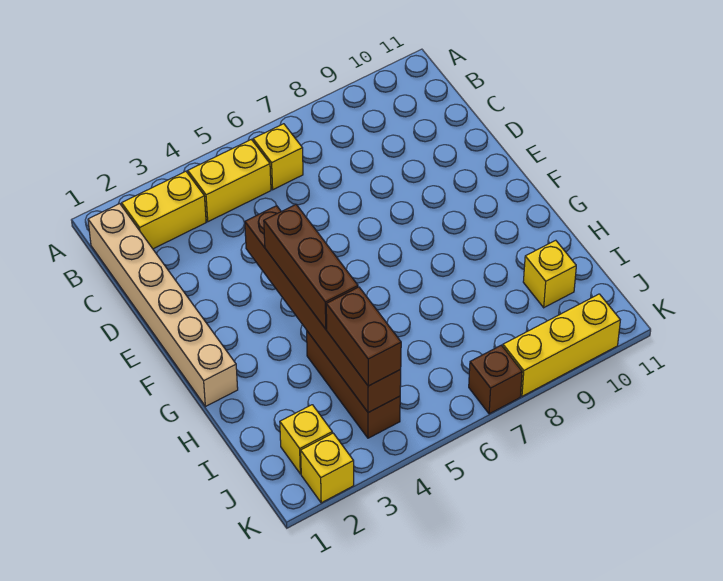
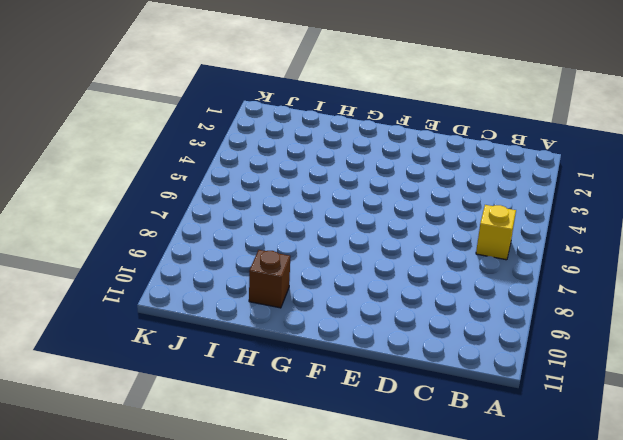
brown 1x1 brick [249,250,290,308] -> brown 1x1 brick moved to [469,345,522,414]
none -> tan 1x6 brick [88,204,238,407]
none -> yellow 1x2 brick [122,171,206,249]
none -> yellow 1x2 brick [188,140,271,222]

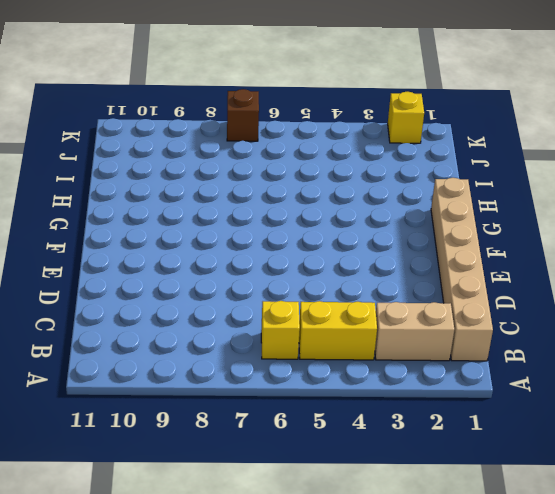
tan 1x2 brick [375,302,454,361] -> yellow 1x2 brick [122,171,206,249]
none -> brown 1x3 brick [307,331,400,438]
none -> yellow 1x1 brick [523,240,576,308]
none -> yellow 1x1 brick [280,405,332,474]

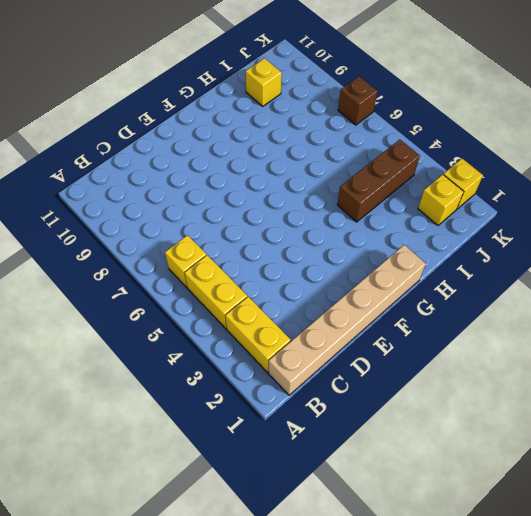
none -> yellow 1x3 brick [503,294,620,396]
none -> brown 1x6 brick [245,206,401,413]
none -> brown 1x3 brick [264,204,358,329]

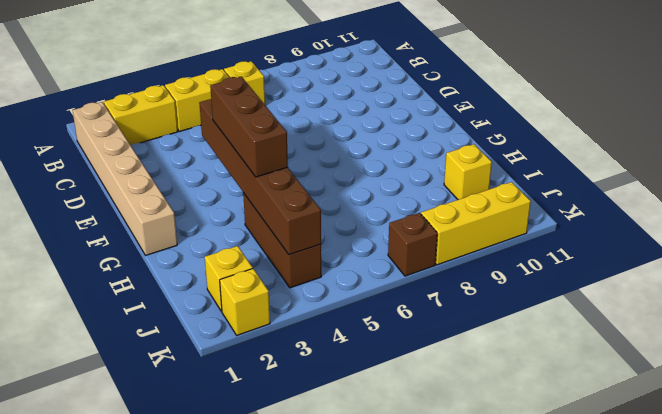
none -> brown 1x2 brick [326,287,401,386]

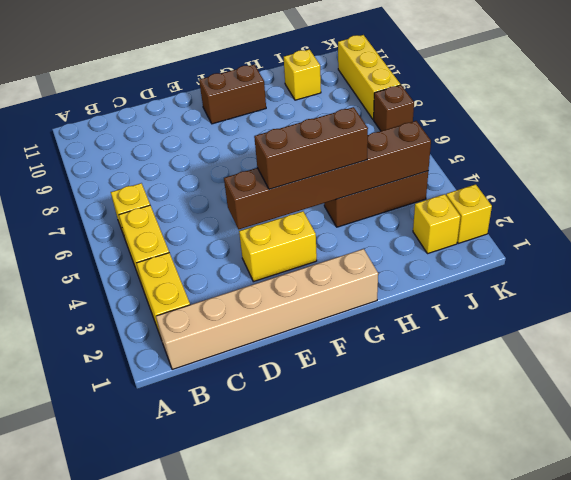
yellow 1x2 brick [239,211,317,282] -> none
brown 1x2 brick [199,65,266,124] -> brown 1x2 brick moved to [326,287,401,386]

